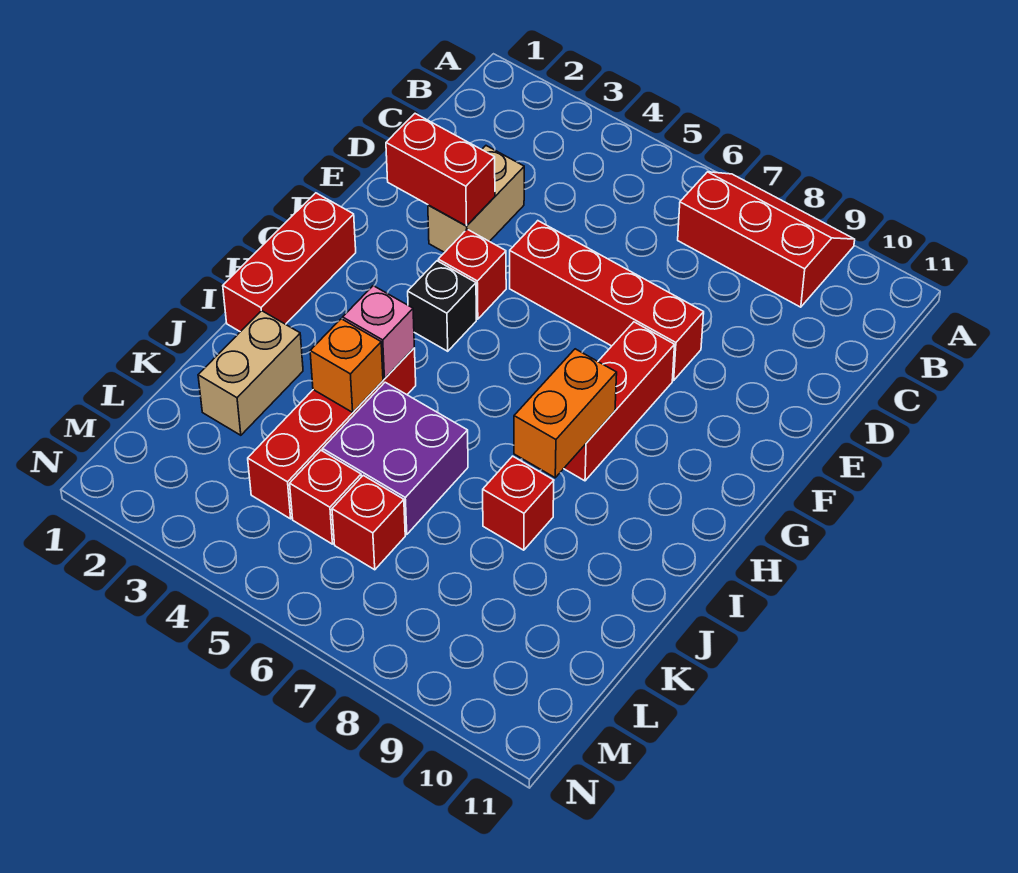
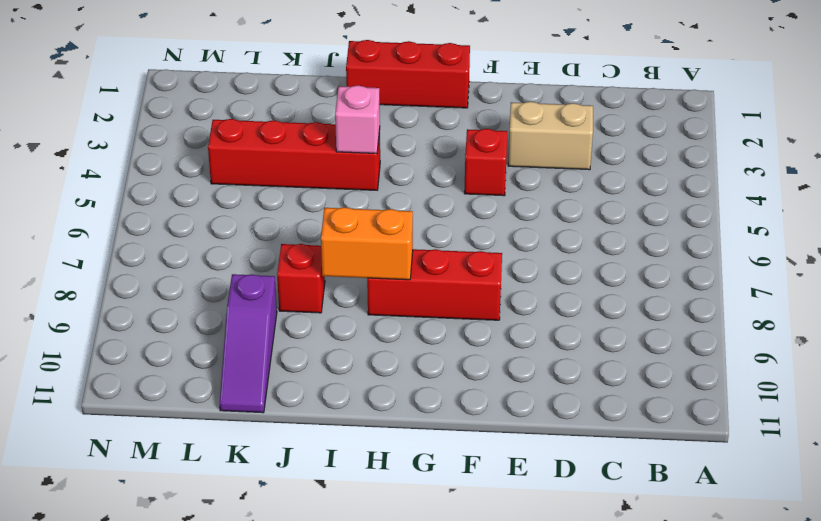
purple 1x3 slope [220,274,277,413] -> none
none -> red 2x3 slope [678,172,855,307]
none -> red 1x4 brick [510,221,704,380]
none -> black 1x1 brick [408,261,476,351]

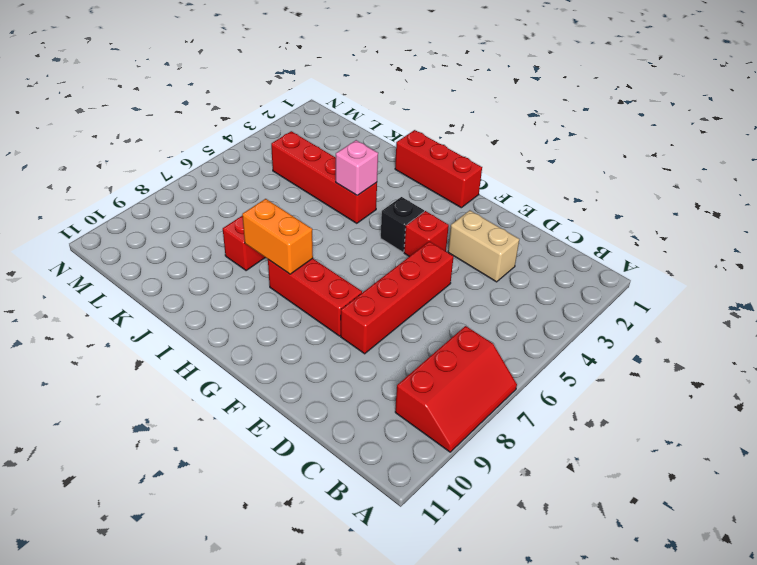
none -> tan 1x2 brick [198,311,303,435]
none -> purple 2x2 brick [322,382,468,535]
none -> red 1x1 brick [290,450,361,544]

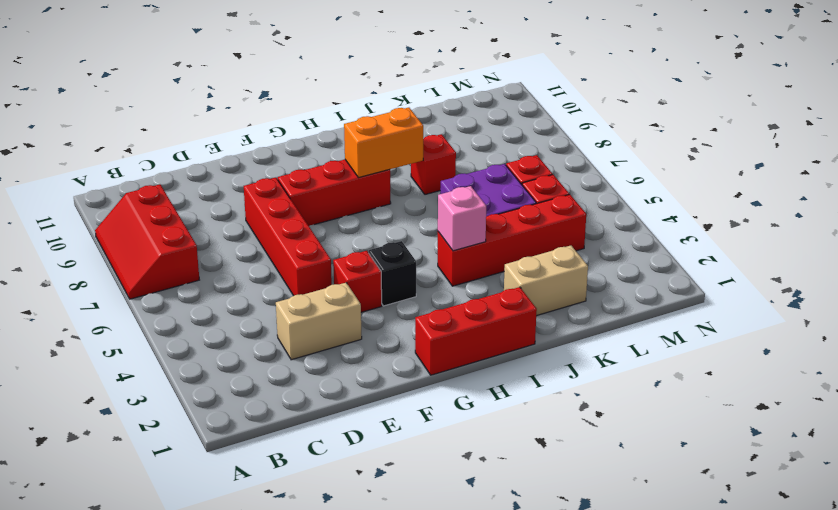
none -> red 1x2 brick [386,114,495,226]
none -> orange 1x1 brick [310,319,383,412]

